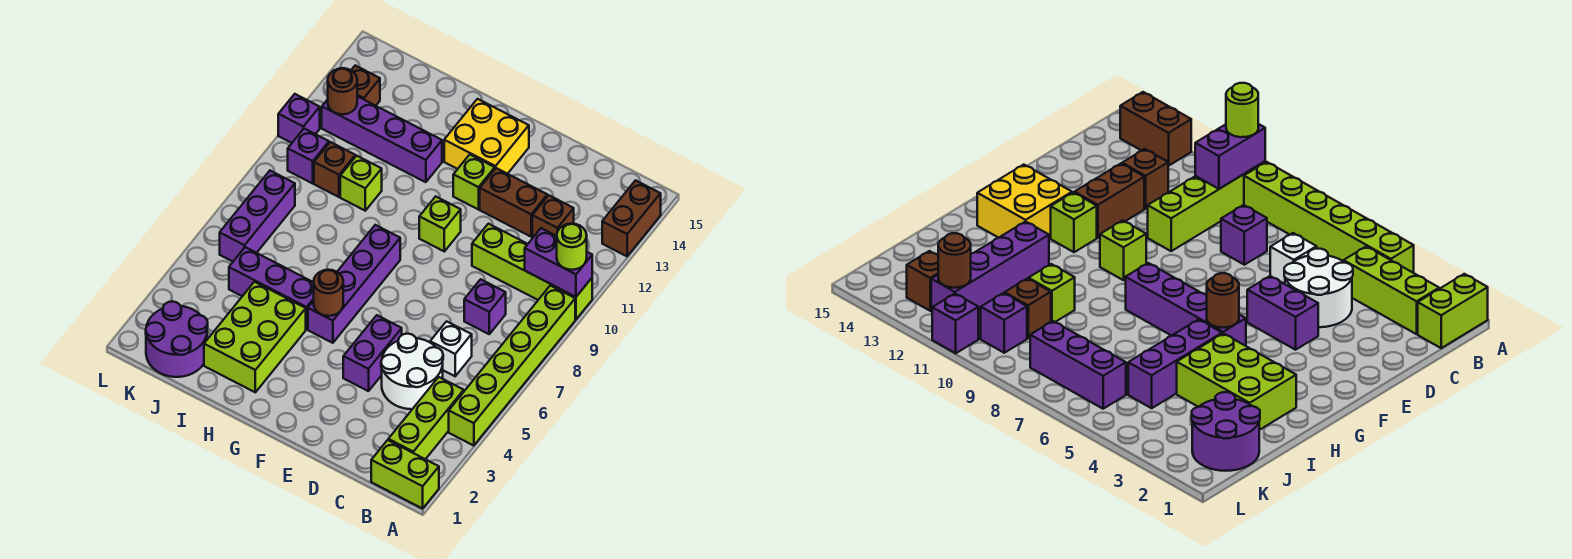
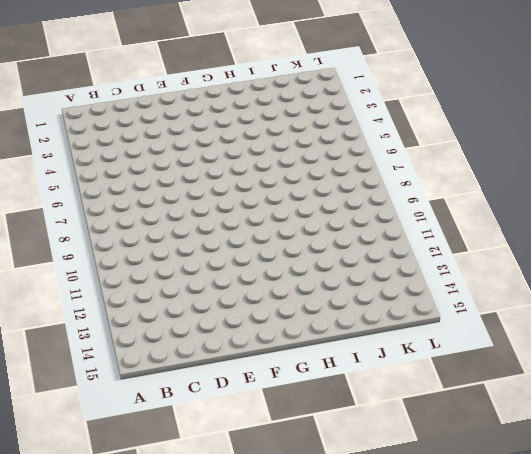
none -> lime 1x2 brick [371,440,439,509]
none -> lime 1x6 brick [449,285,575,446]
none -> lime 1x4 brick [472,224,592,319]

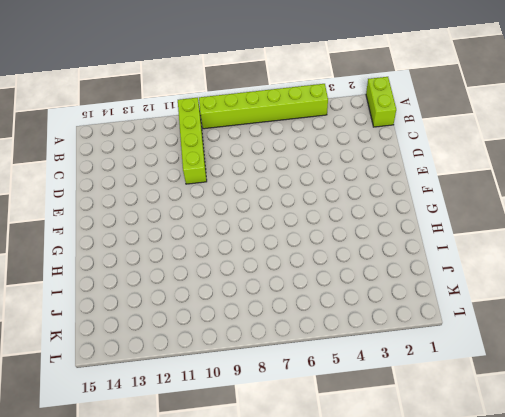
none -> brown 1x2 brick [602,180,661,256]
none -> lime 1x3 brick [388,377,464,459]
none -> white 2x2 round brick [381,334,443,409]

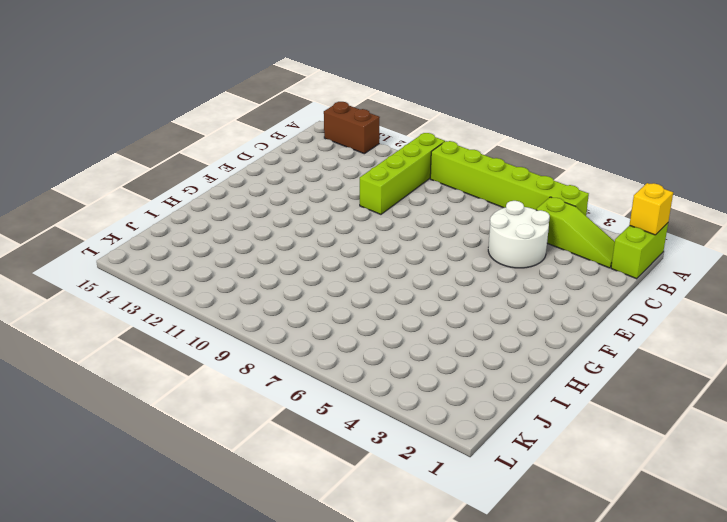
yellow 1x1 brick [630,183,673,235] -> none
lime 1x3 slope [536,197,615,268] -> lime 1x3 brick [388,377,464,459]
none -> white 1x1 brick [430,321,472,376]
none -> purple 1x1 brick [464,279,506,334]
none -> brown 1x1 brick [532,195,574,237]

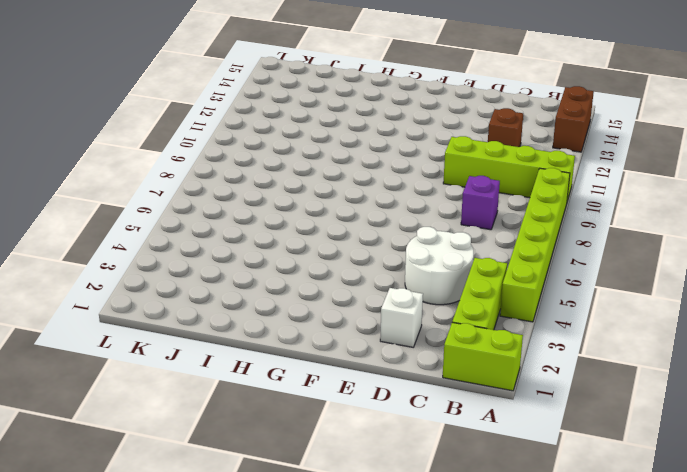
white 1x1 brick [380,288,423,347] -> white 1x1 brick moved to [430,321,472,376]
none -> brown 1x2 brick [480,168,547,237]
none -> purple 1x2 brick [343,315,402,391]
none -> lime 1x1 brick [419,197,461,251]

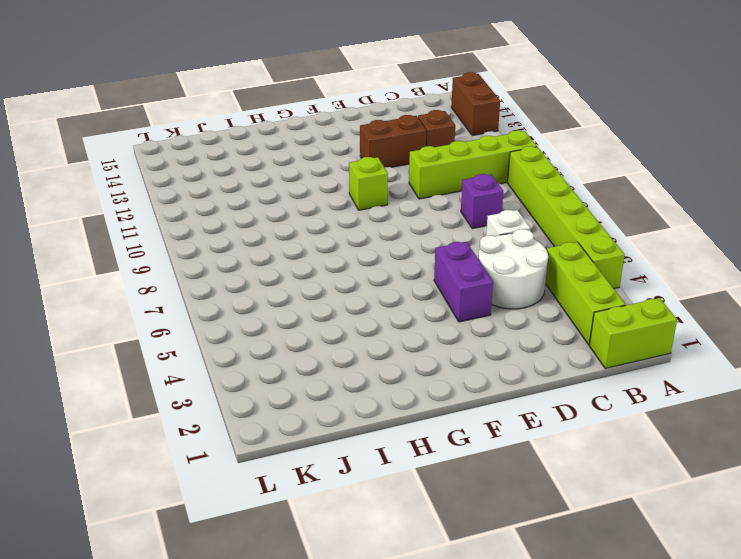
none -> lime 1x1 brick [453,155,495,210]
none -> yellow 2x2 brick [444,99,529,174]
none -> purple 1x4 brick [308,225,400,343]

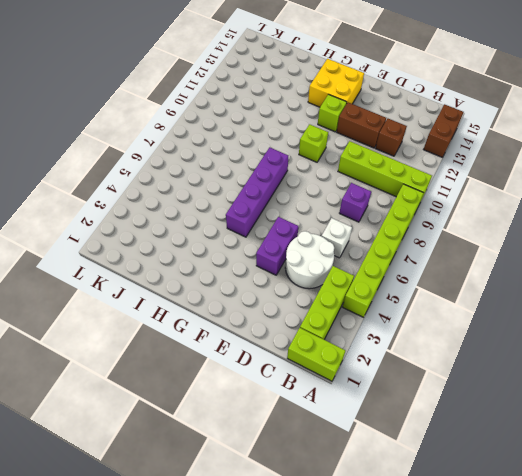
none -> lime 2x3 brick [204,282,306,392]
none -> purple 1x3 brick [229,247,314,329]
none -> purple 1x4 brick [322,96,442,182]

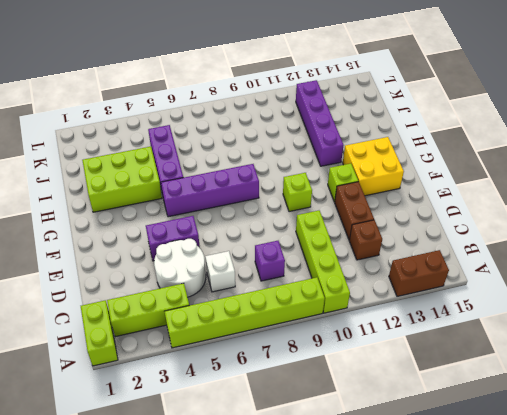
none -> lime 1x1 brick [340,156,382,211]
none -> purple 2x2 round brick [146,301,208,377]
none -> brown 1x1 brick [314,142,355,197]

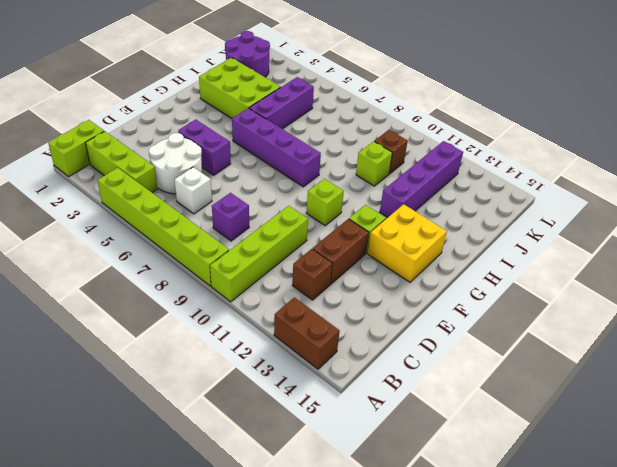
none -> purple 1x3 brick [220,171,295,262]
none -> purple 1x1 brick [288,129,329,183]
none -> brown 1x1 brick [351,65,380,106]

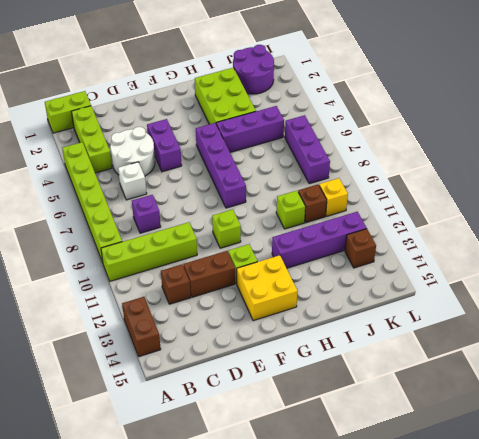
yellow 1x1 brick [319,178,348,216] -> purple 1x1 brick [288,129,329,183]
none -> purple 1x1 brick [278,94,320,143]
none -> purple 1x2 brick [525,228,592,297]
none -> brown 1x1 round brick [314,270,343,316]

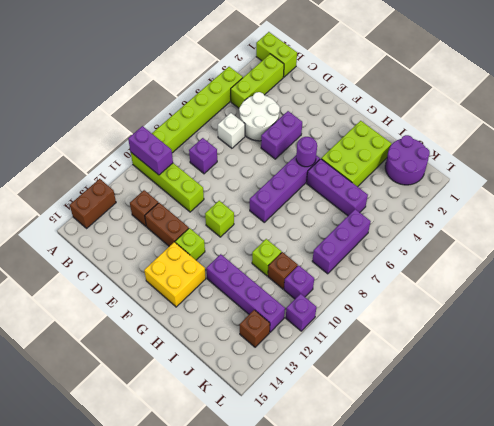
purple 1x1 round brick [296,137,317,167] -> brown 1x1 round brick [314,270,343,316]
none -> brown 1x1 round brick [328,68,357,114]
none -> lime 1x1 round brick [557,224,587,270]

